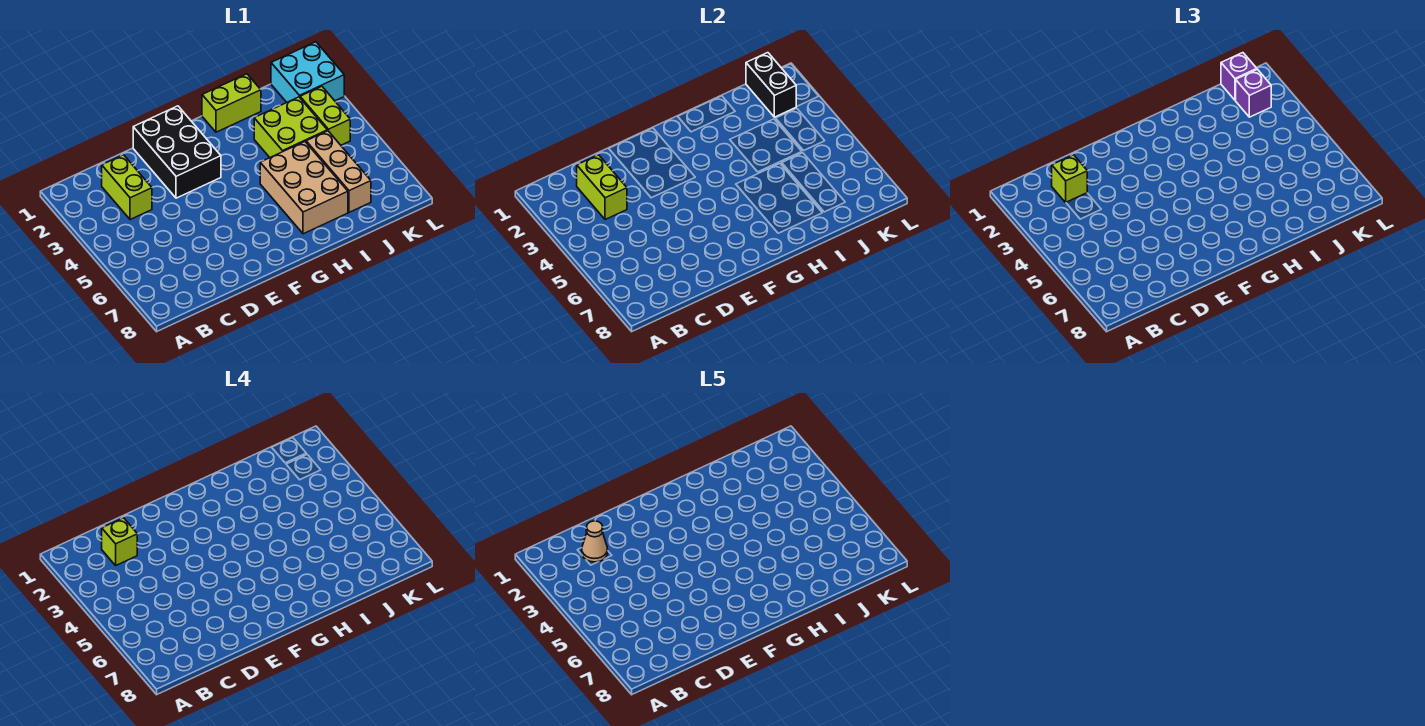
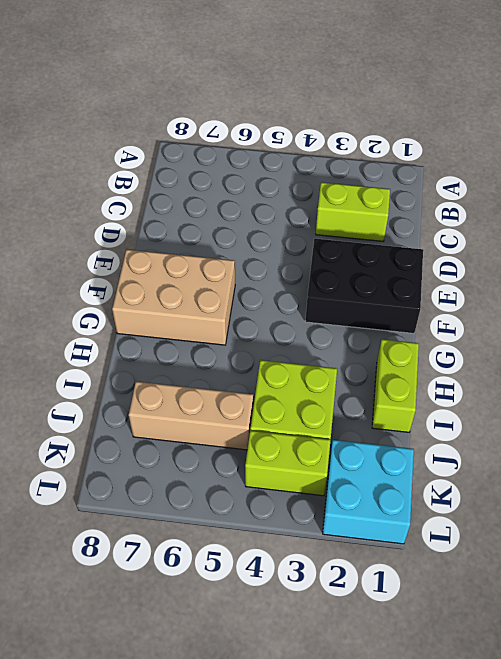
tan 2x3 brick [112,249,235,345] -> tan 2x3 brick moved to [260,142,348,234]
none -> lime 1x2 brick [577,155,627,220]
none -> black 1x2 brick [746,53,796,117]
none -> lime 1x1 brick [1052,155,1087,202]

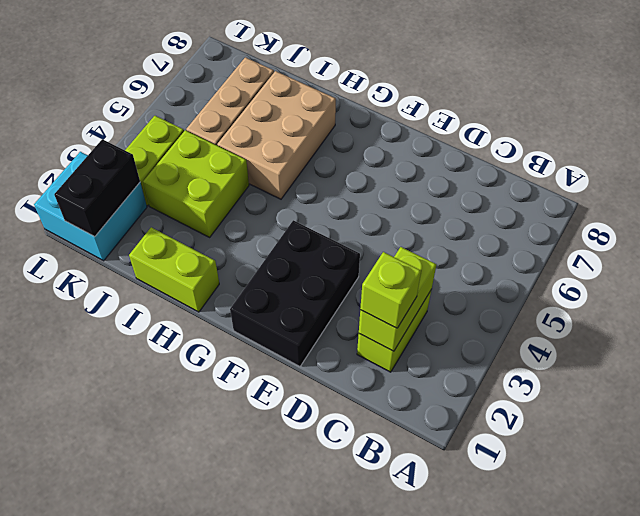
none -> purple 1x1 brick [1221,53,1257,100]
none -> purple 1x1 brick [1235,69,1271,117]
none -> lime 1x1 brick [102,518,137,565]

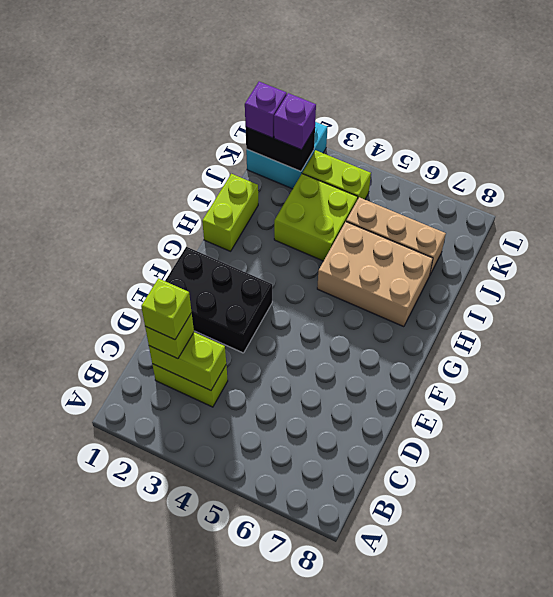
none -> tan 1x1 cone [582,521,608,562]

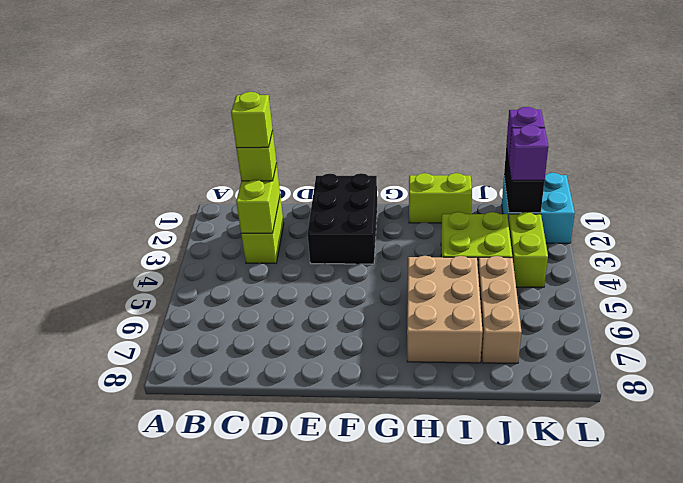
none -> tan 1x1 cone [582,521,608,562]

